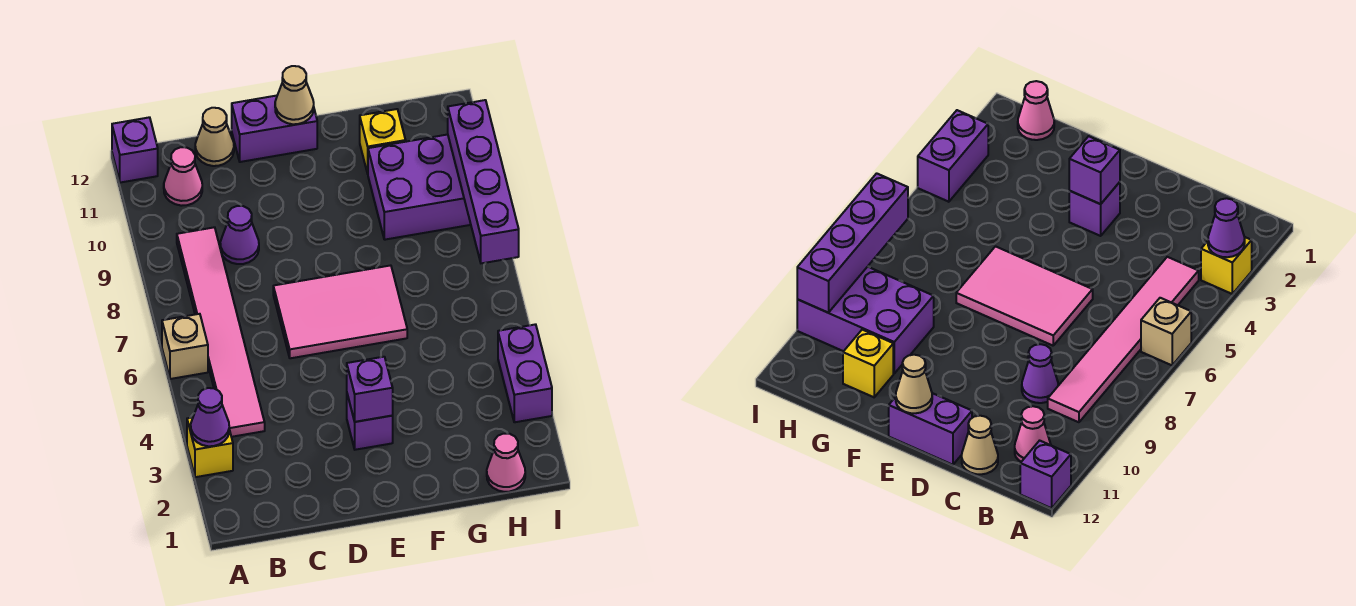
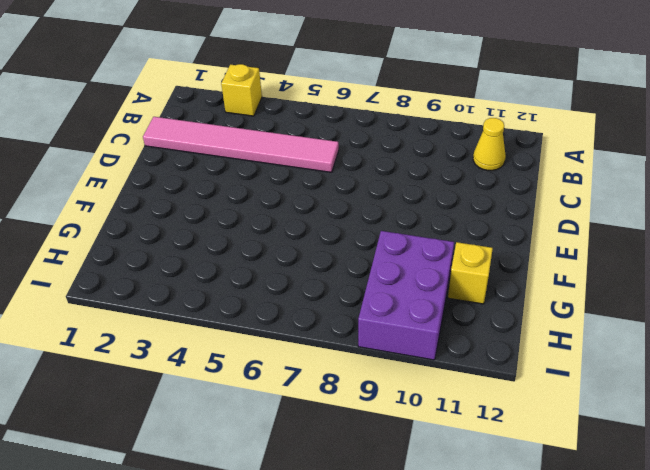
yellow 1x1 cone [473,118,506,171] -> pink 1x1 cone [164,147,202,206]
pink 1x6 tile [143,117,339,172] -> pink 1x6 tile moved to [177,227,265,437]
none -> tan 1x1 brick [162,314,208,379]
none -> purple 1x1 brick [112,117,158,183]
none -> purple 1x1 cone [220,206,259,264]

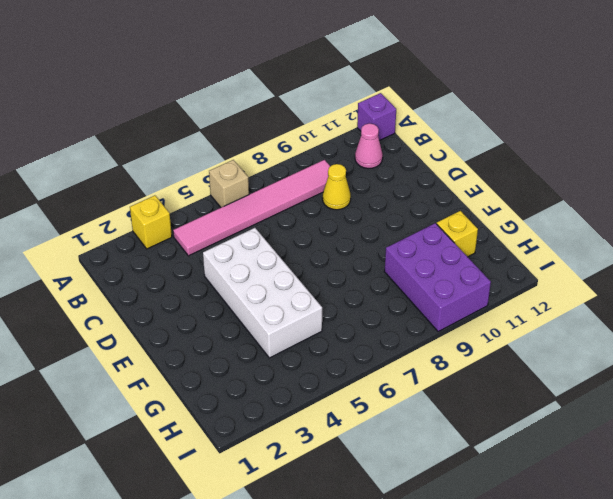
yellow 1x1 cone [322,164,351,210] -> purple 1x1 cone [220,206,259,264]
white 2x4 brick [203,228,322,358] -> none
none -> tan 1x1 cone [195,108,234,166]
none -> pink 2x3 tile [273,265,407,358]
none -> purple 1x2 brick [232,96,317,162]

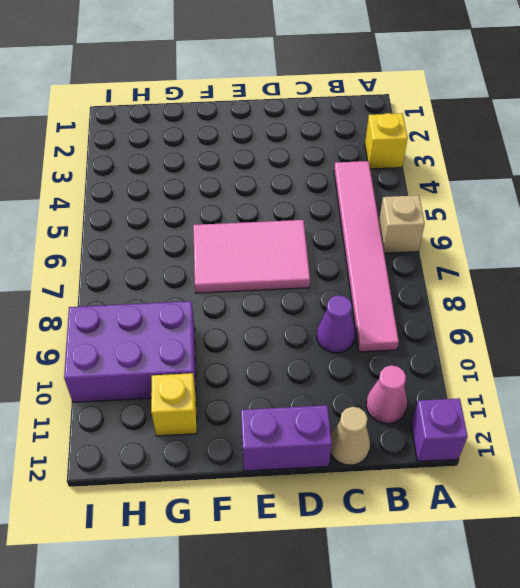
none -> purple 1x1 brick [347,394,393,450]
none -> pink 1x1 cone [487,434,525,492]
none -> purple 1x2 brick [498,324,552,422]

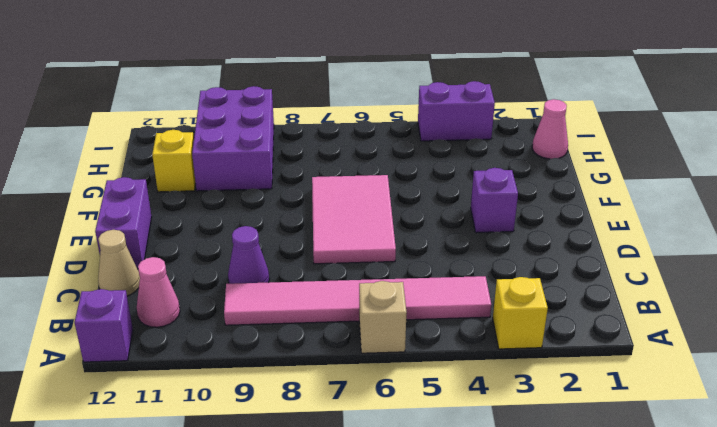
none -> purple 1x1 cone [191,388,229,446]
none -> purple 1x1 brick [347,357,393,422]
none -> tan 1x1 cone [275,66,314,124]

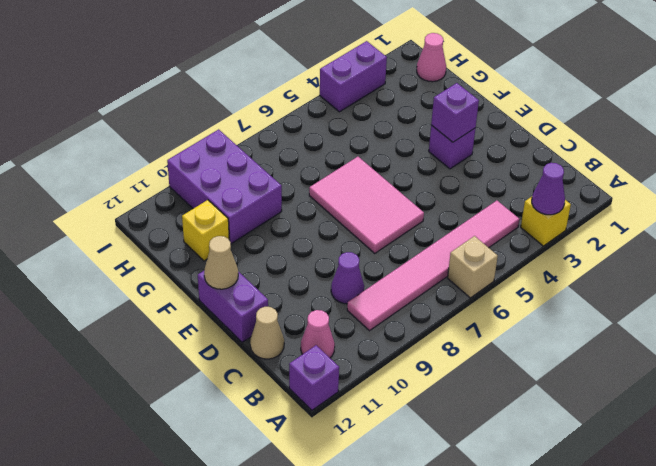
none -> purple 1x4 brick [448,100,519,263]

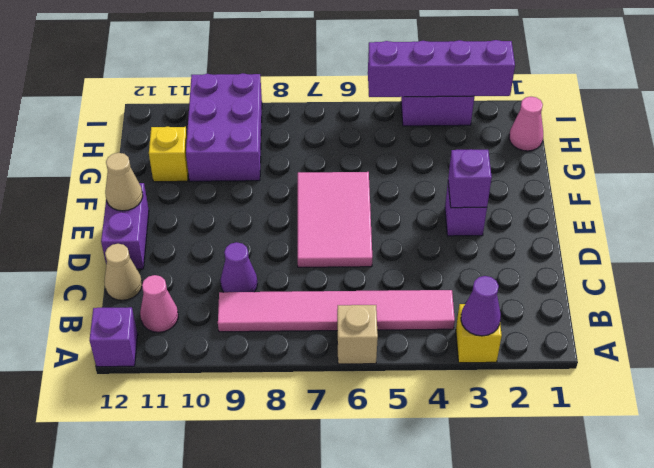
purple 1x4 brick [368,40,515,97] -> purple 1x4 brick moved to [448,100,519,263]

